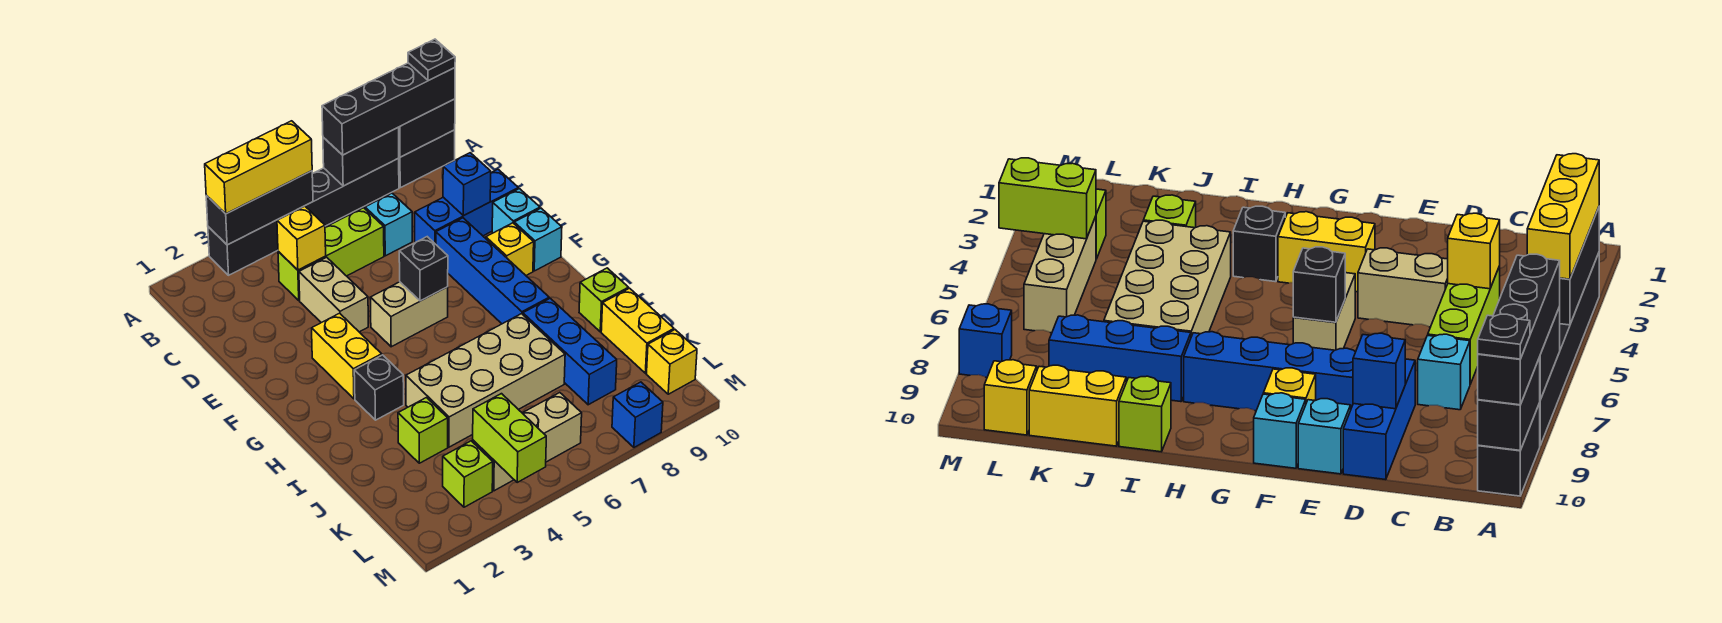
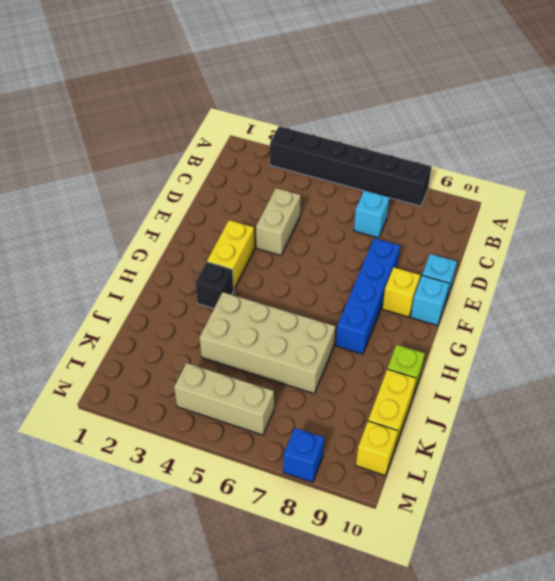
none -> black 1x2 brick [399,130,455,188]
none -> lime 1x3 brick [278,208,384,300]
none -> blue 1x3 brick [415,169,518,244]
none -> tan 1x2 brick [370,282,448,347]

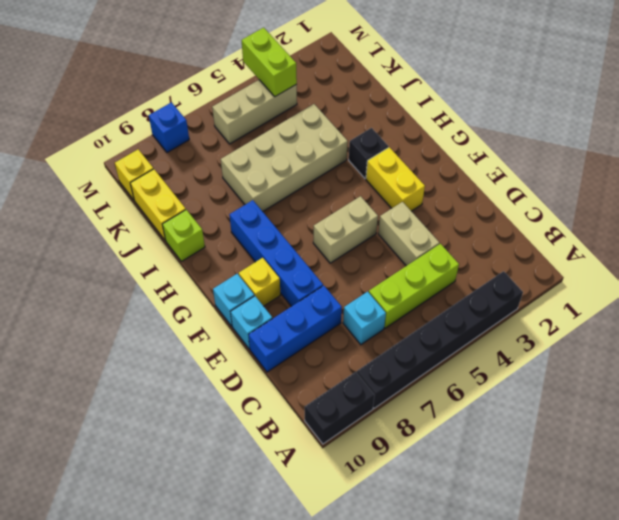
none -> blue 1x3 brick [523,298,617,405]
none -> lime 1x1 brick [398,398,448,463]
none -> lime 1x1 brick [443,441,493,507]
none -> black 1x3 brick [206,171,313,245]

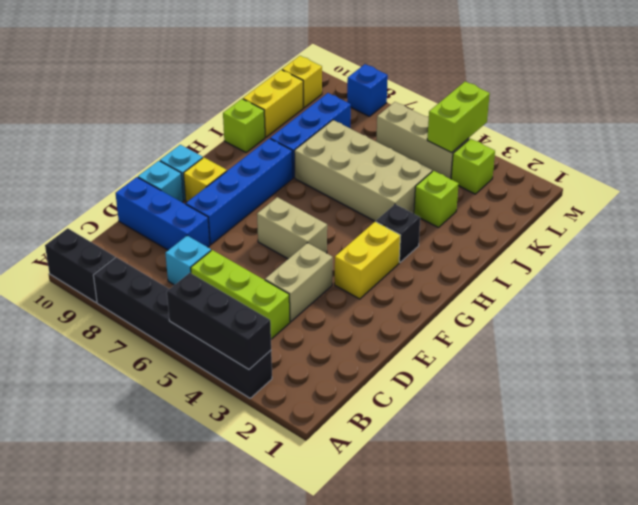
none -> black 1x2 brick [323,128,399,186]
none -> black 1x2 brick [398,99,455,157]
none -> yellow 1x1 brick [277,206,326,270]
none -> blue 1x1 brick [443,153,491,216]

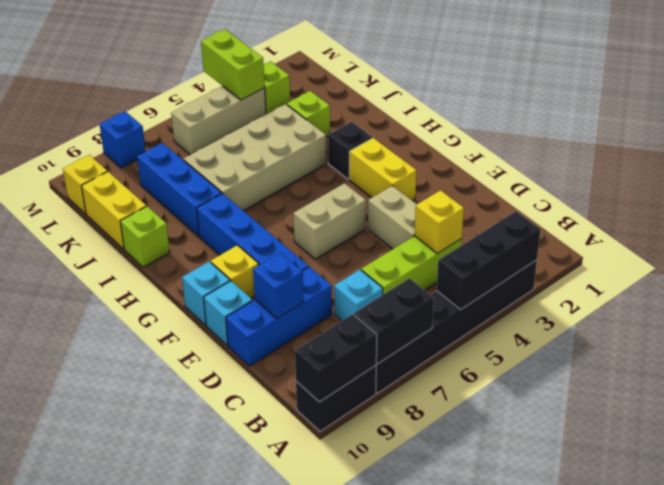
none -> black 1x1 brick [399,237,448,301]
none -> yellow 1x3 brick [205,121,312,214]
none -> black 1x4 brick [322,63,455,155]
none -> black 1x1 plate [408,39,455,81]

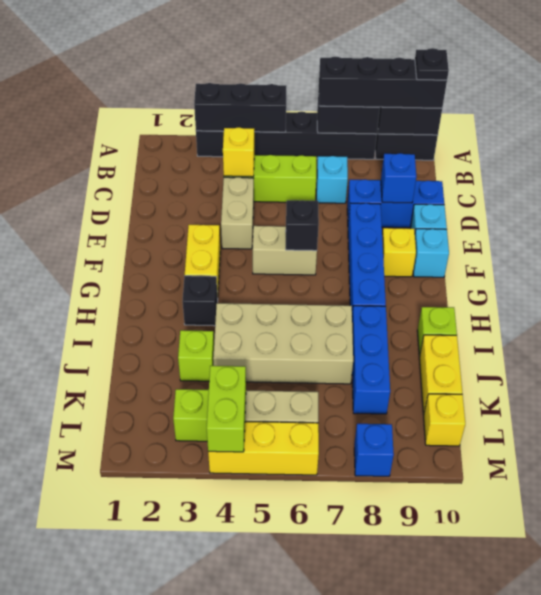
yellow 1x3 brick [208,422,319,475] -> yellow 1x3 brick moved to [205,121,312,214]

